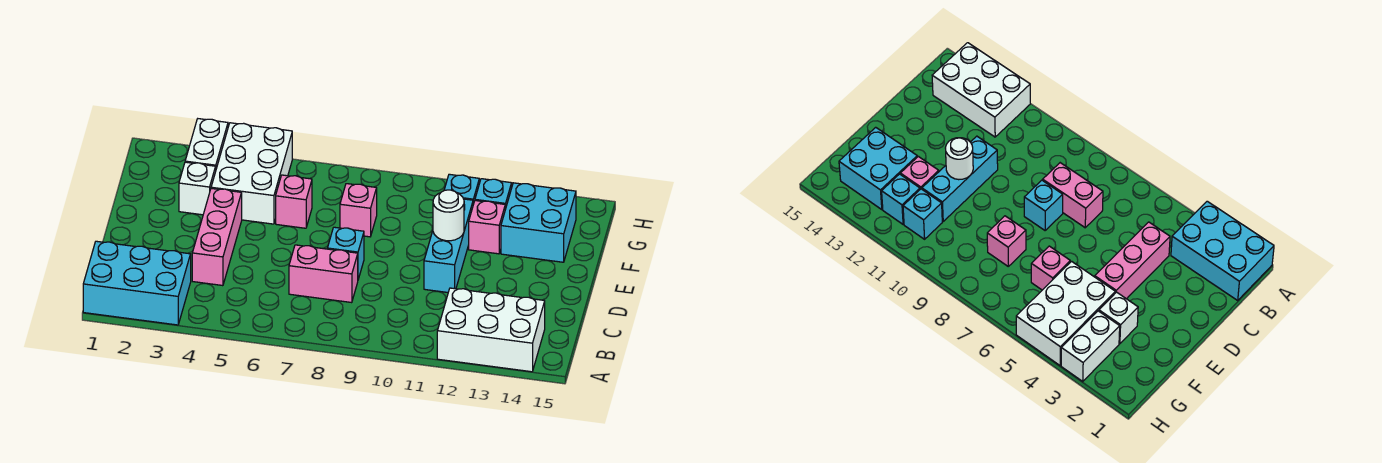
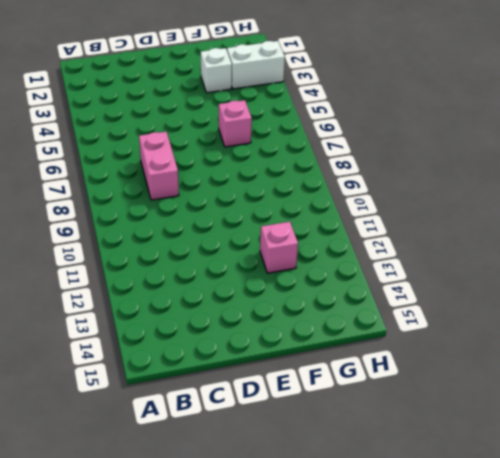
none -> cyan 2x3 brick [83,241,191,325]
none -> white 2x3 brick [437,288,545,372]
none -> pink 1x3 brick [192,188,242,286]

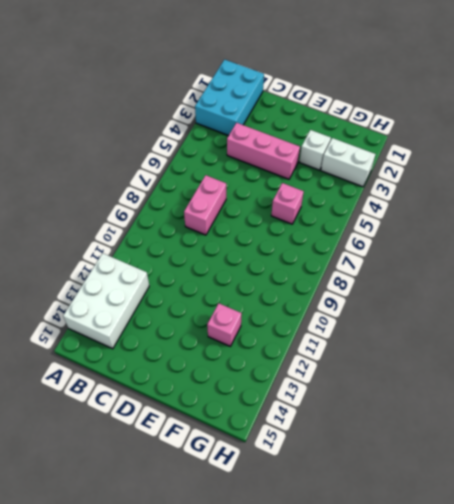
none -> cyan 1x1 brick [327,227,364,279]
none -> cyan 1x3 brick [424,199,473,292]
none -> white 2x3 brick [211,123,292,224]

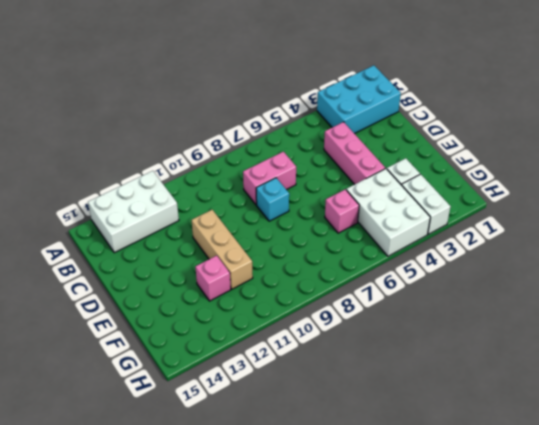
tan 1x3 brick [192,210,253,289] -> cyan 1x3 brick [424,199,473,292]
none -> pink 1x1 brick [340,184,377,237]
none -> cyan 2x2 brick [501,183,576,262]
none -> cyan 1x1 brick [444,174,479,204]

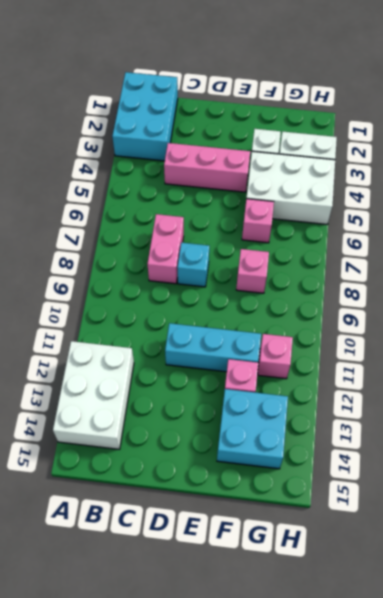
pink 1x1 brick [258,334,293,379] -> cyan 1x1 brick [444,174,479,204]
none -> cyan 1x1 brick [475,179,512,209]
none -> white 1x1 round brick [433,190,464,241]

